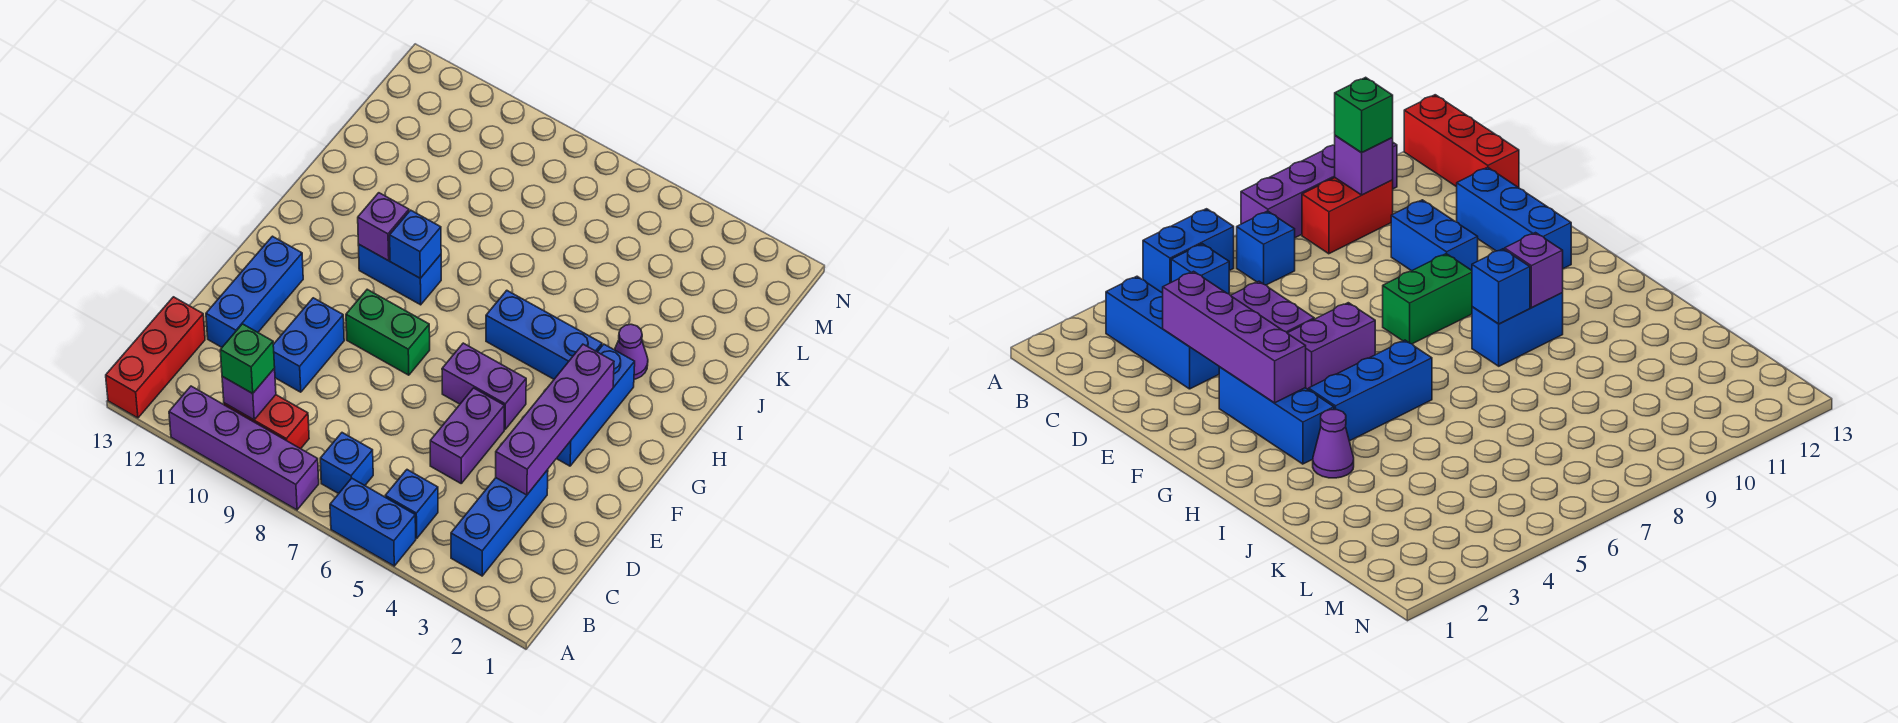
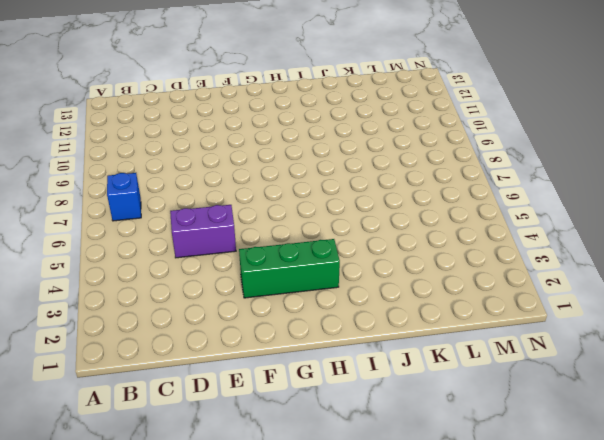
green 1x3 brick [239,239,340,298] -> blue 1x3 brick [556,344,635,466]
none -> blue 1x2 brick [330,478,416,566]
none -> purple 1x4 brick [169,386,319,510]
none -> red 1x3 brick [106,297,205,418]

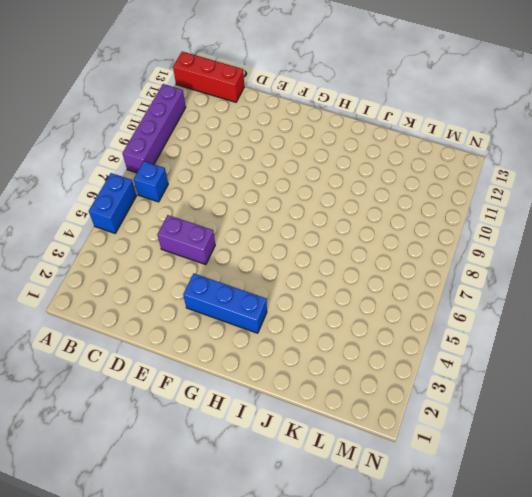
none -> blue 1x3 brick [451,470,548,576]
none -> blue 1x1 brick [385,470,438,538]
none -> red 1x2 brick [224,395,309,449]

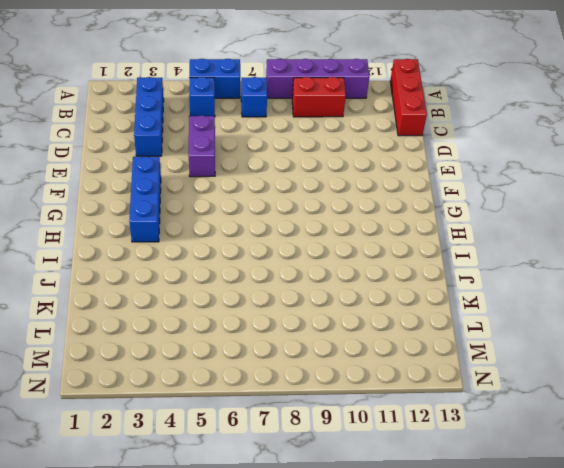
none -> blue 1x2 brick [273,298,344,392]
none -> blue 1x3 brick [206,236,303,347]
none -> purple 1x2 brick [442,343,526,429]

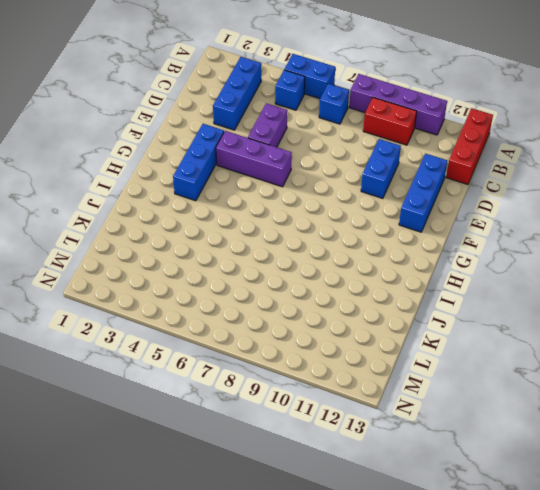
purple 1x3 brick [216,131,292,187] -> purple 1x2 brick [442,343,526,429]
none -> green 1x2 brick [346,289,430,375]
none -> blue 1x3 brick [486,290,602,379]
none -> blue 1x2 brick [358,244,441,305]

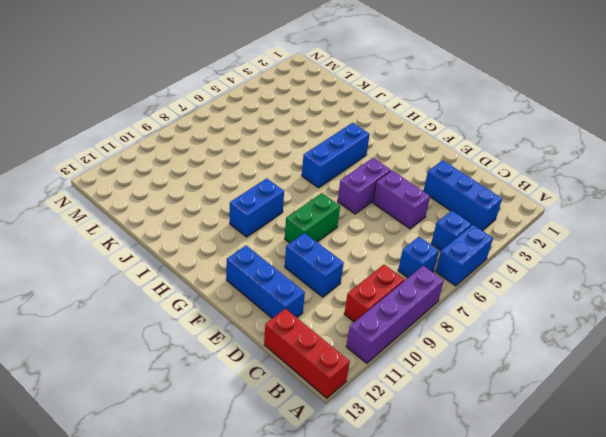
none -> blue 1x3 brick [556,344,635,466]
none -> purple 1x1 cone [615,324,648,379]
none -> purple 1x1 brick [222,368,276,420]

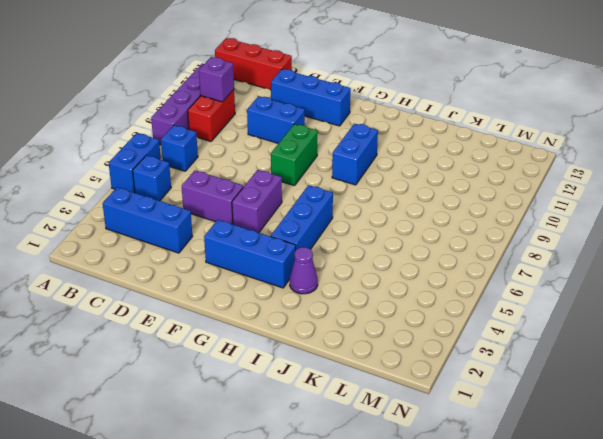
none -> purple 1x4 brick [496,344,614,495]
none -> blue 1x1 brick [390,210,441,278]
none -> purple 1x1 brick [358,193,409,260]

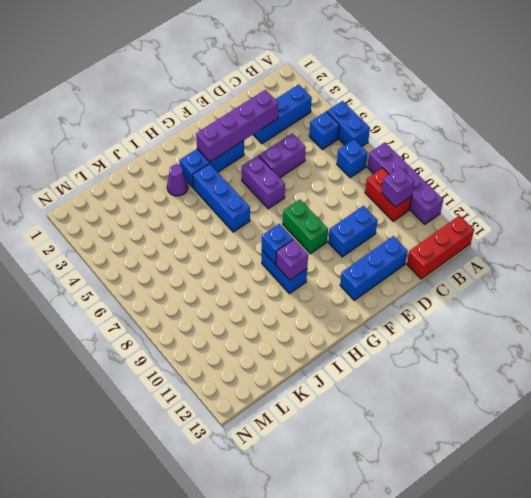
none -> green 1x1 brick [220,324,275,393]

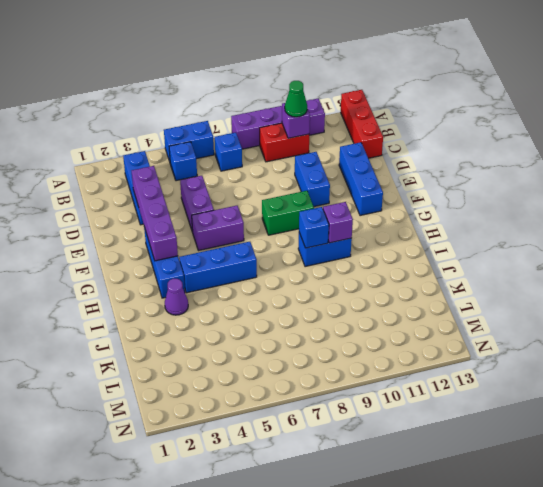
green 1x1 cone [285,81,307,117] -> green 1x1 brick [220,324,275,393]

